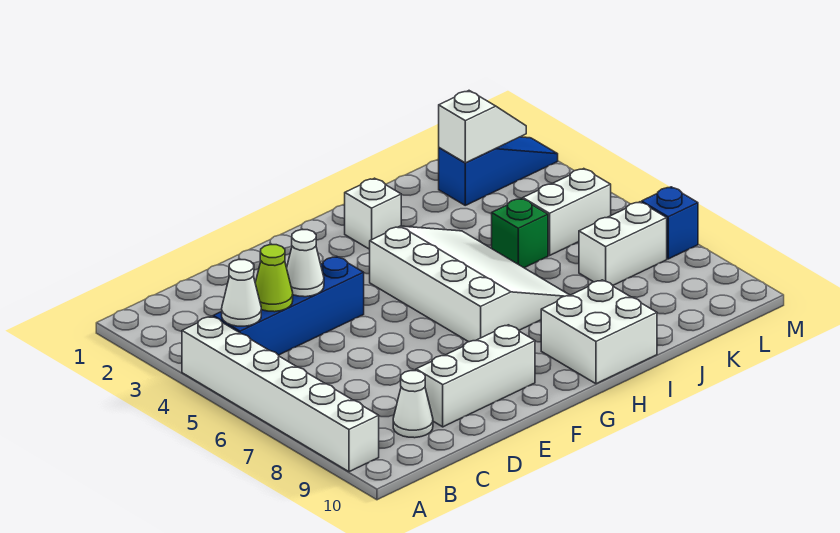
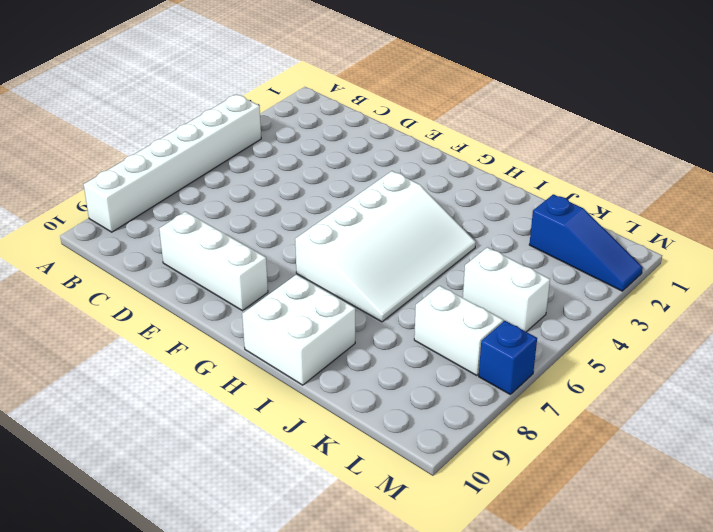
none -> blue 1x4 brick [213,256,364,355]
none -> white 1x1 cone [393,371,433,438]
none -> white 1x1 brick [345,178,401,249]

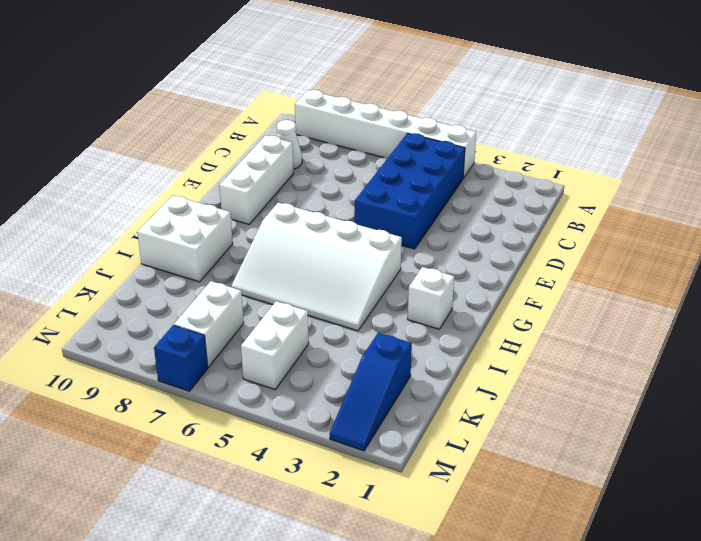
blue 2x4 brick [355,133,465,249] -> blue 1x4 brick [213,256,364,355]
none -> green 1x1 brick [492,198,548,268]
none -> white 1x1 cone [222,260,261,326]
none -> lime 1x1 cone [255,245,293,312]

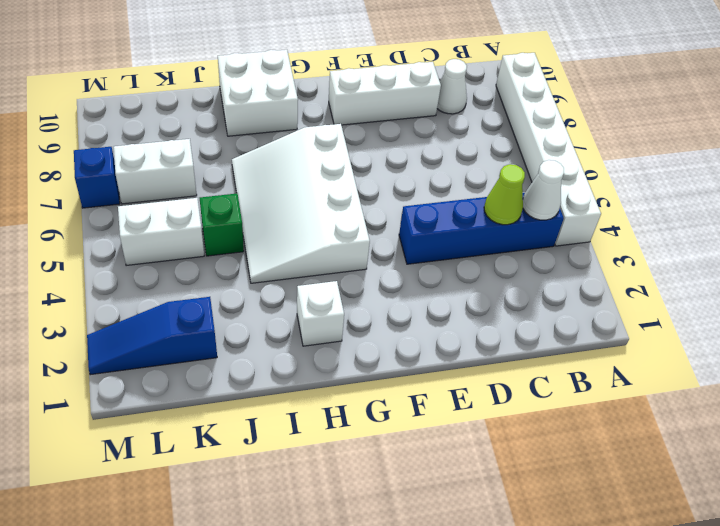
none -> white 1x1 cone [287,230,324,297]
none -> white 1x2 slope [439,91,526,163]

